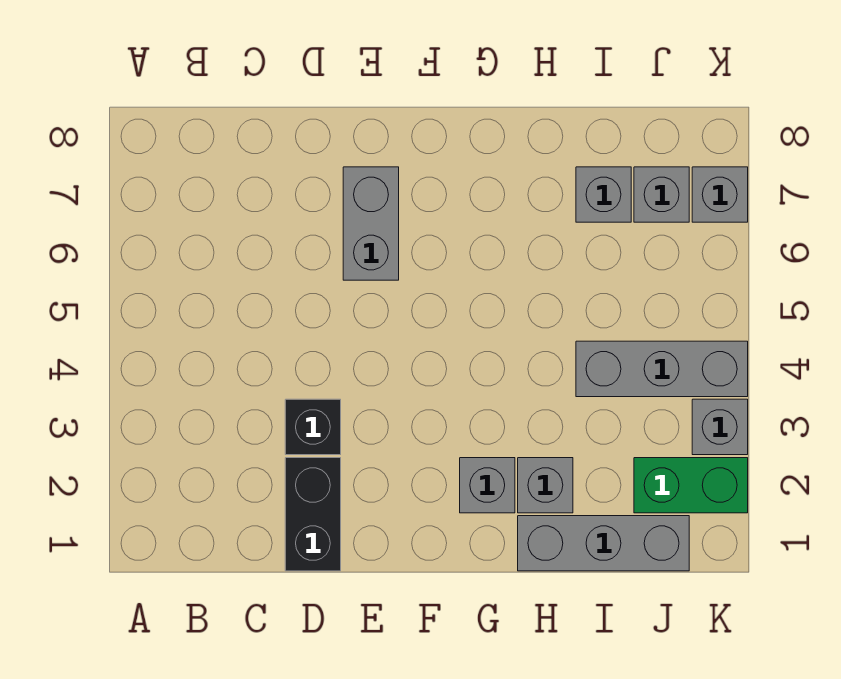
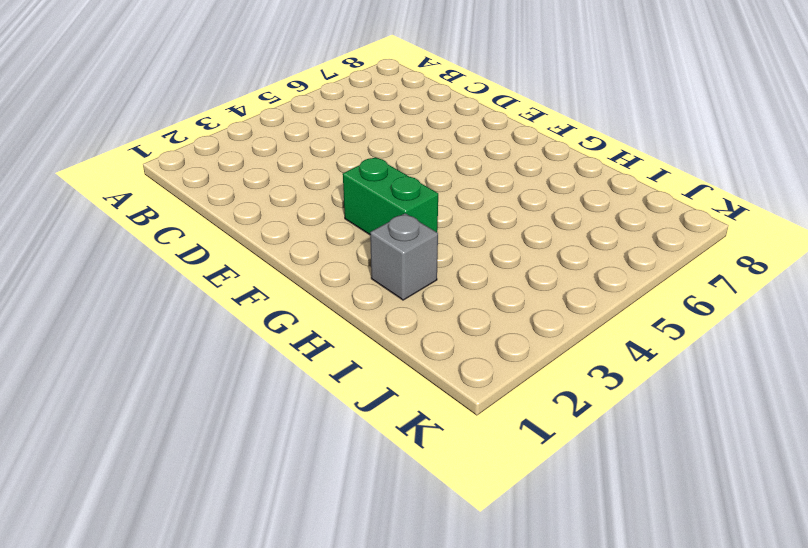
green 1x2 brick [343,157,438,235] -> green 1x2 brick moved to [634,458,748,513]
none -> black 1x2 brick [285,458,341,571]
none -> black 1x1 brick [285,399,341,455]
none -> grey 1x2 brick [343,167,399,280]

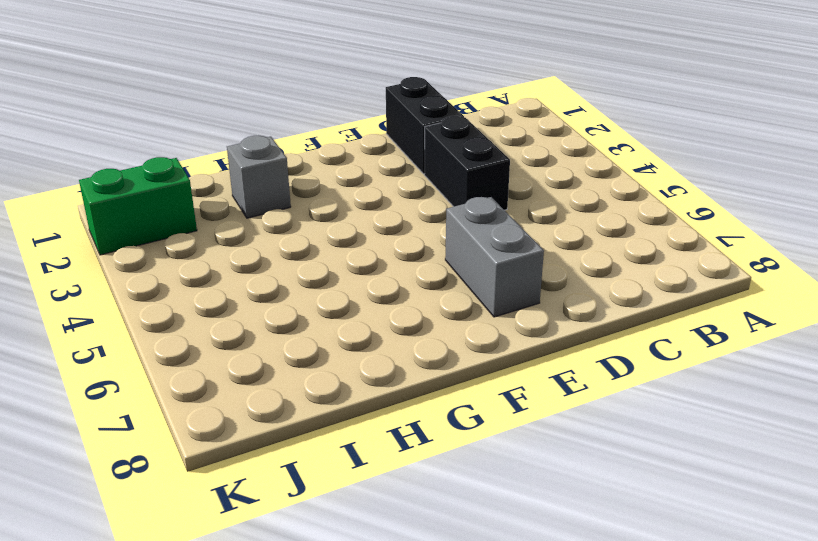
black 1x2 brick [424,116,510,210] -> black 1x1 brick [285,399,341,455]
none -> grey 1x1 brick [460,458,515,513]
none -> grey 1x3 brick [518,516,689,571]
none -> grey 1x3 brick [576,341,748,397]

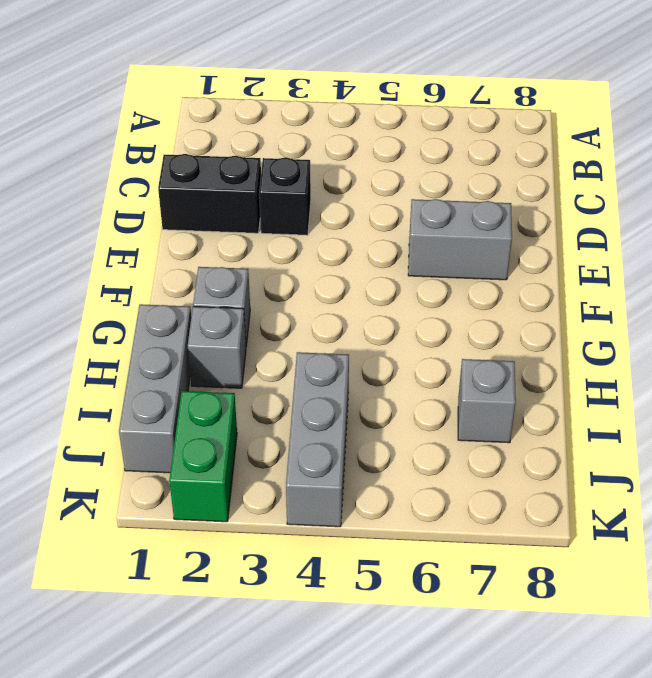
none -> grey 1x1 brick [634,167,689,222]
none -> grey 1x1 brick [692,399,748,455]
none -> grey 1x1 brick [692,167,748,222]

